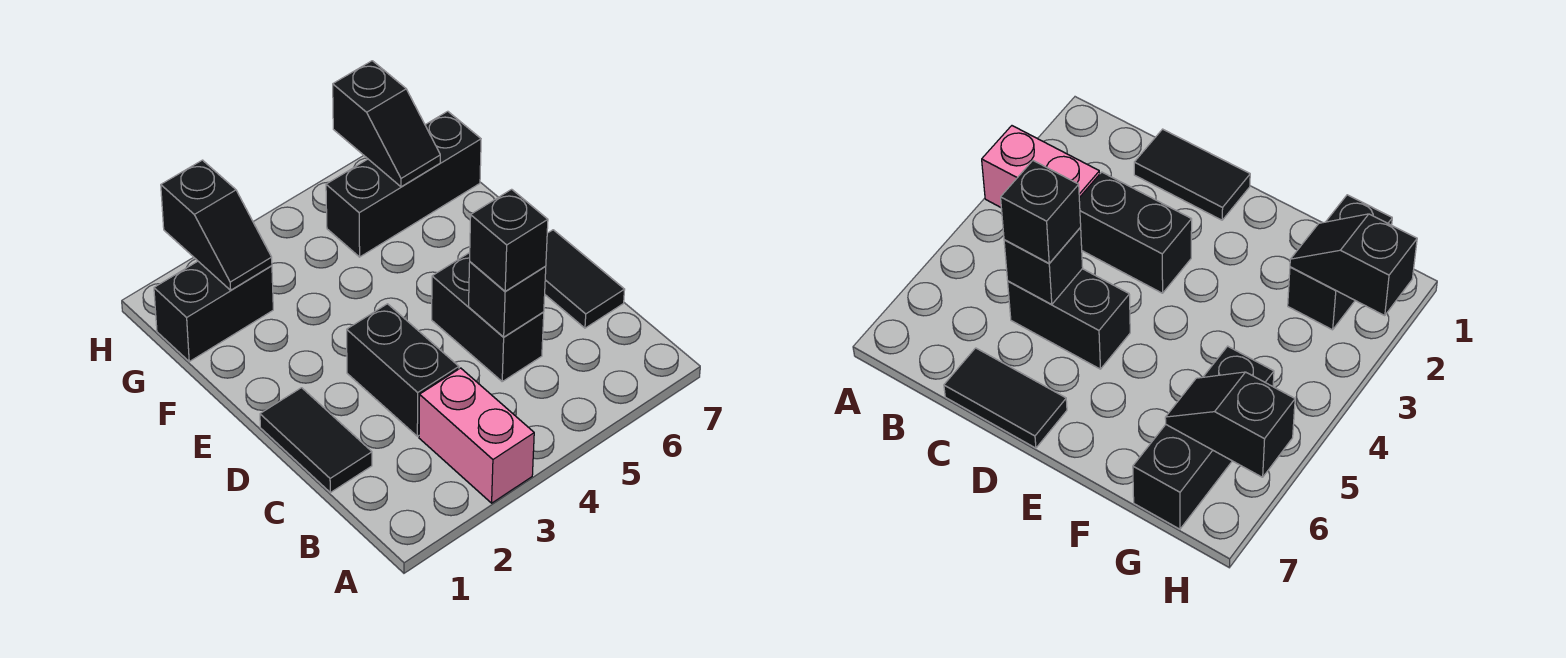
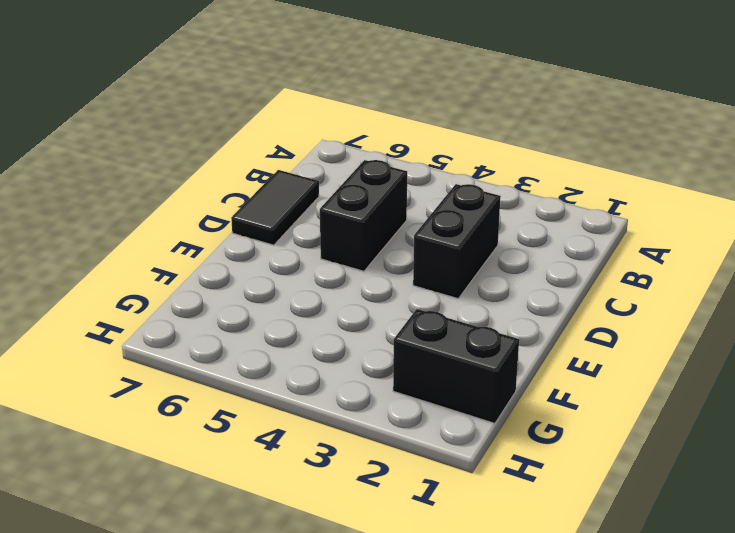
none -> pink 1x2 brick [419,368,534,503]
none -> black 1x2 tile [260,388,372,493]

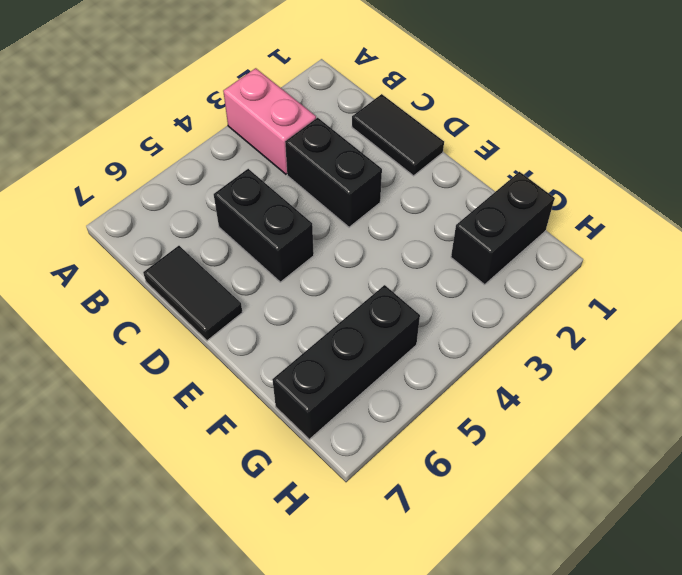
none -> black 1x1 brick [469,262,546,337]
none -> black 1x2 slope [161,160,272,290]

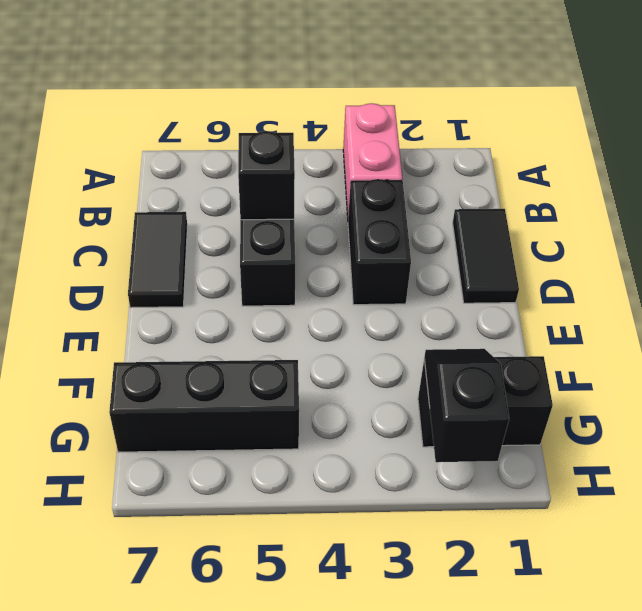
none -> black 1x2 slope [333,61,440,187]
none -> black 1x1 brick [470,189,548,291]

